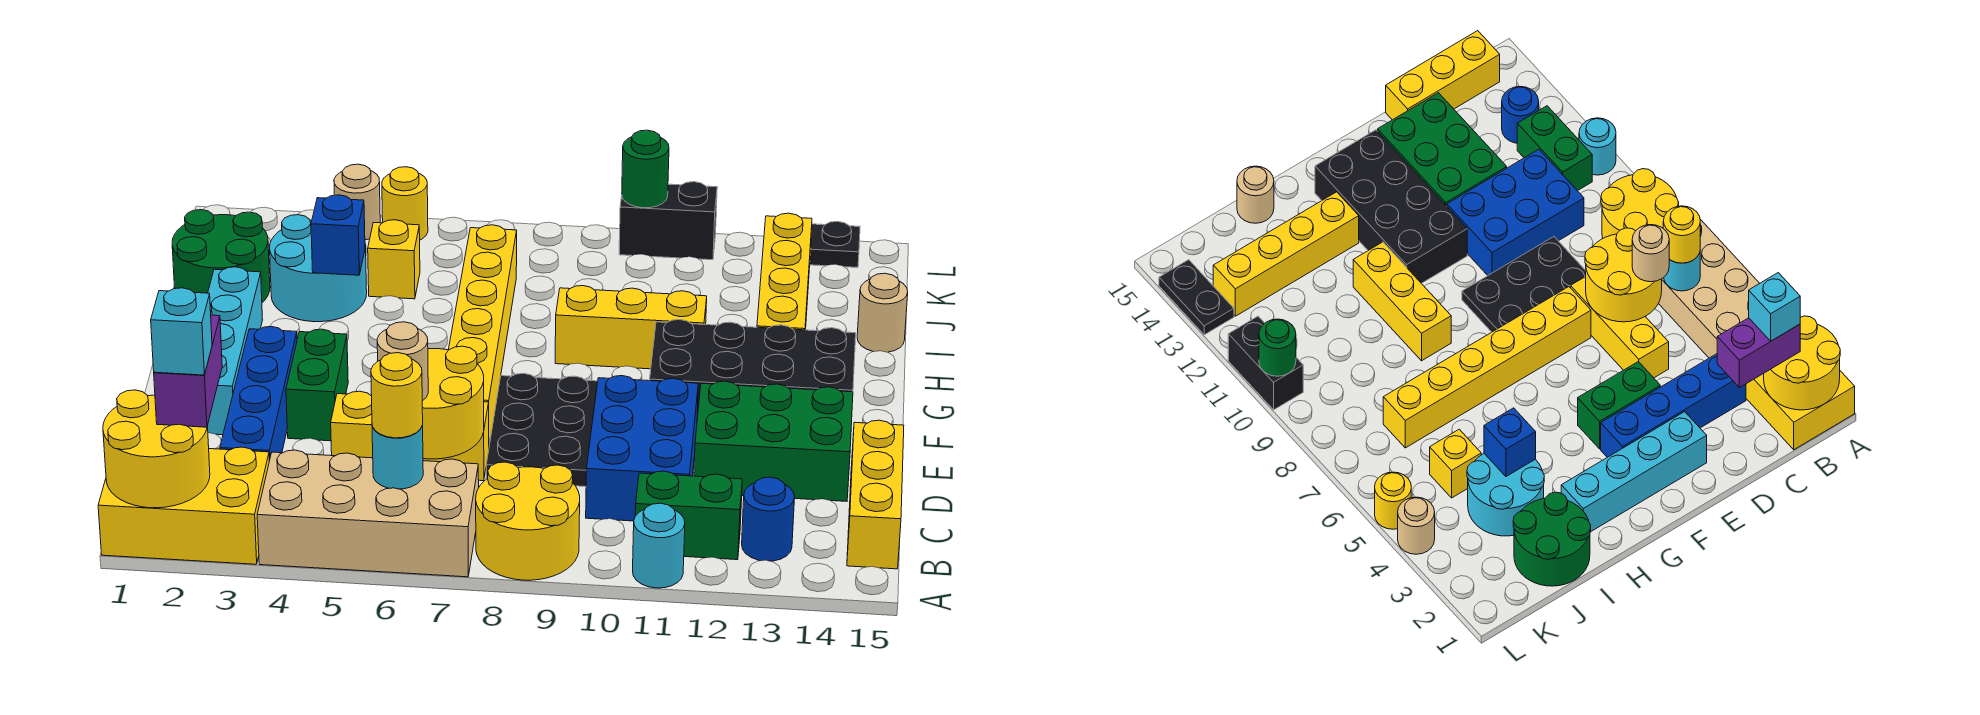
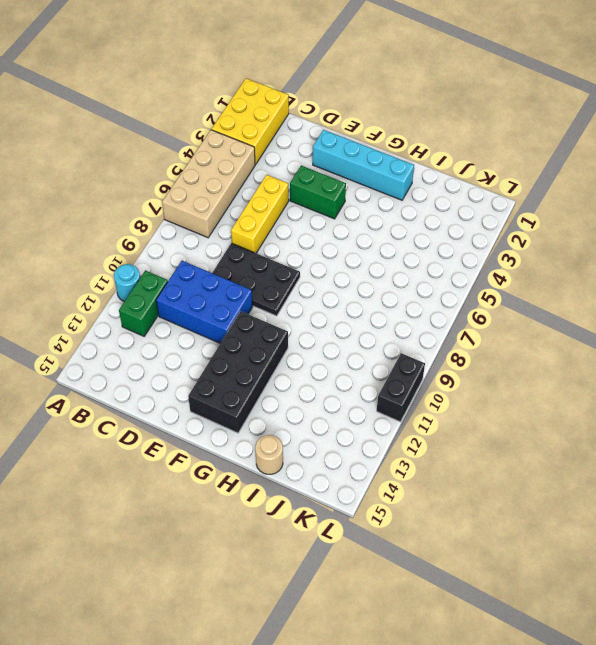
none -> yellow 2x2 round brick [476,462,580,580]
none -> blue 1x1 round brick [742,477,795,561]
none -> yellow 1x3 brick [847,420,904,569]
none -> blue 1x4 brick [220,326,297,461]

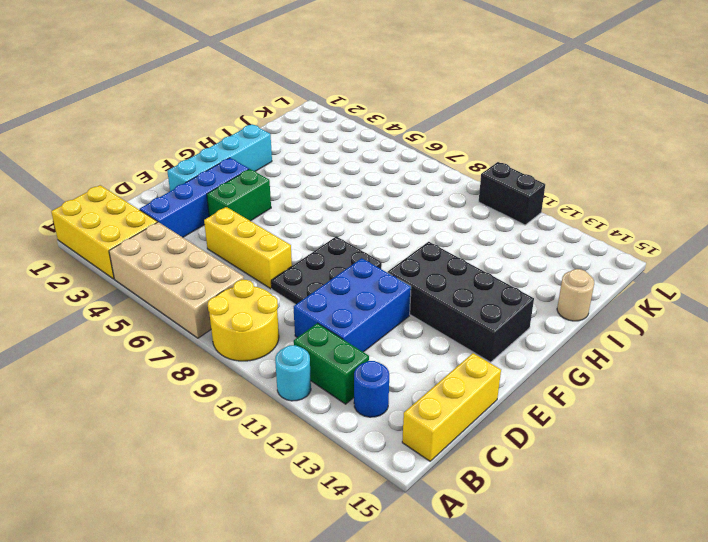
none -> green 2x3 brick [694,381,853,501]
none -> yellow 1x6 brick [448,225,517,445]
none -> yellow 1x3 brick [555,286,707,369]
none -> yellow 1x4 brick [757,213,812,330]

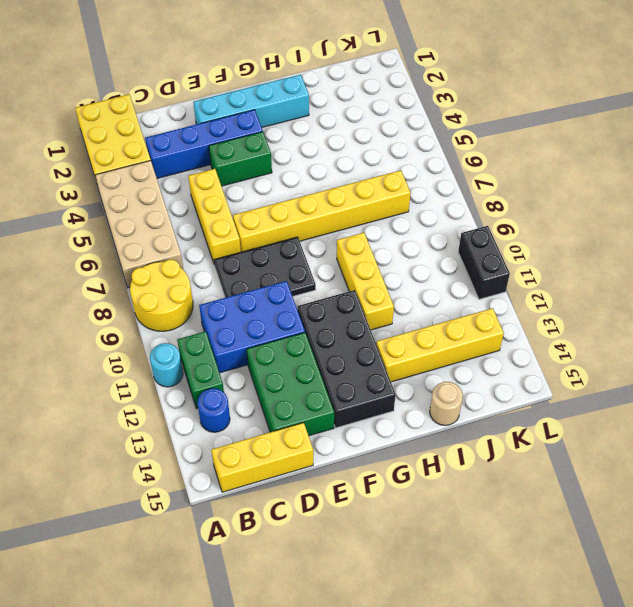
none -> green 2x2 round brick [172,210,270,303]
none -> cyan 2x2 round brick [270,215,367,322]
none -> yellow 1x1 brick [368,220,420,299]
none -> tan 1x1 round brick [334,164,380,240]

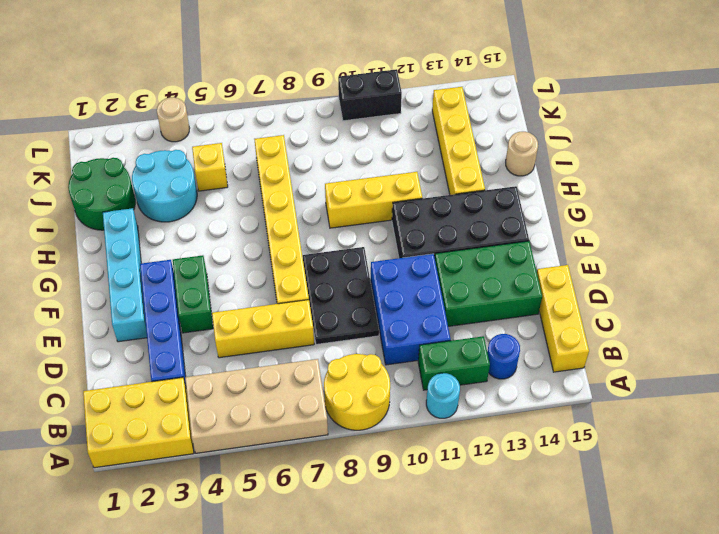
none -> yellow 1x1 round brick [382,167,428,240]
none -> black 1x2 plate [810,221,860,267]
none -> yellow 2x2 round brick [103,390,210,508]
none -> cyan 1x1 round brick [372,425,423,489]

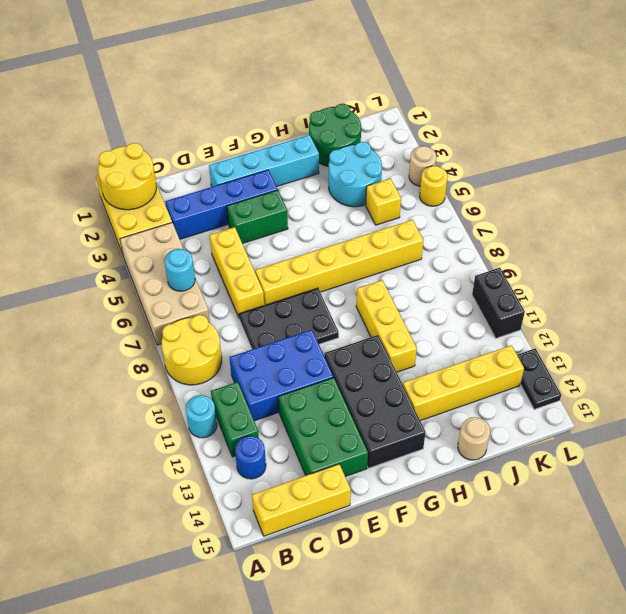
none -> yellow 2x2 round brick [422,346,484,459]
none -> blue 1x1 brick [311,195,365,275]
none -> green 1x1 round brick [622,130,669,208]
none -> purple 1x2 brick [154,315,222,427]

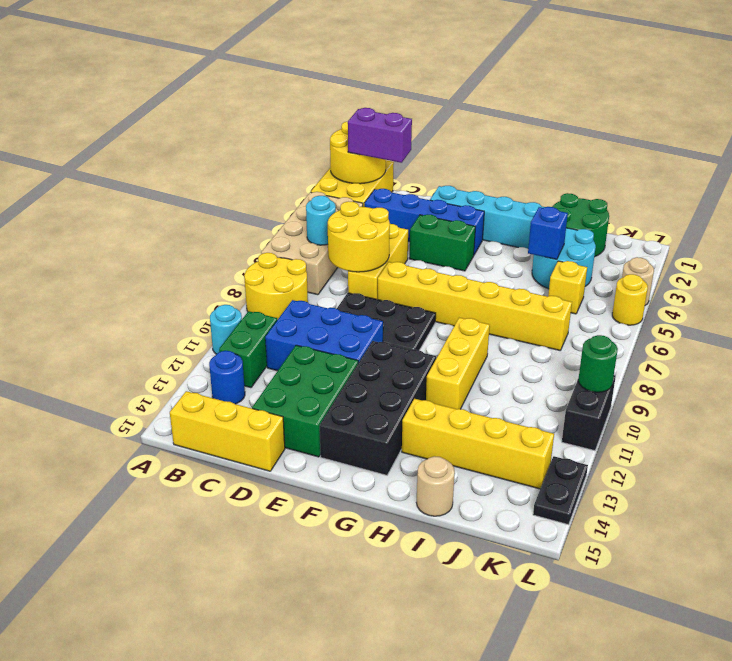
none -> yellow 1x1 round brick [371,353,423,438]
none -> tan 1x1 round brick [377,322,428,401]
none -> cyan 1x1 brick [151,288,212,375]

